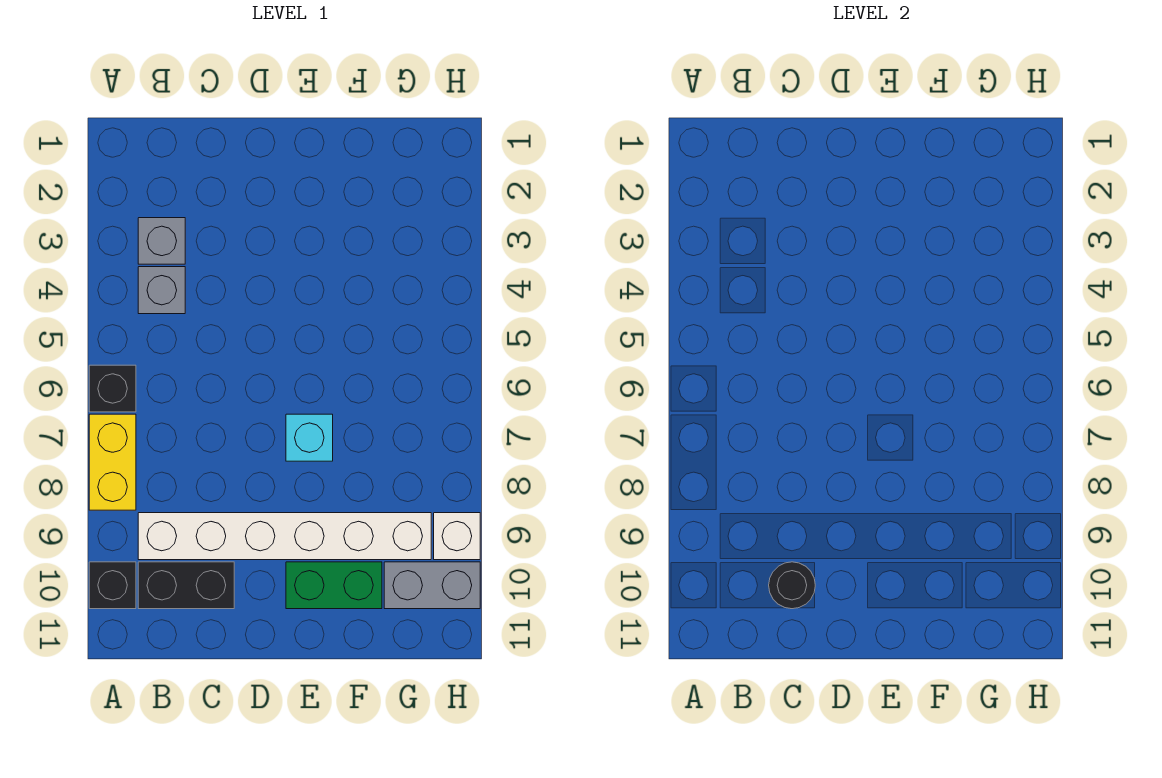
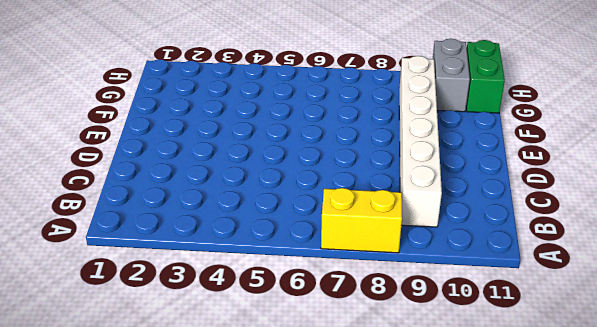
green 1x2 brick [466,40,505,113] -> green 1x2 brick moved to [286,562,382,609]
none -> black 1x1 brick [89,365,136,412]
none -> black 1x1 brick [89,562,136,609]
none -> grey 1x1 brick [138,218,185,264]

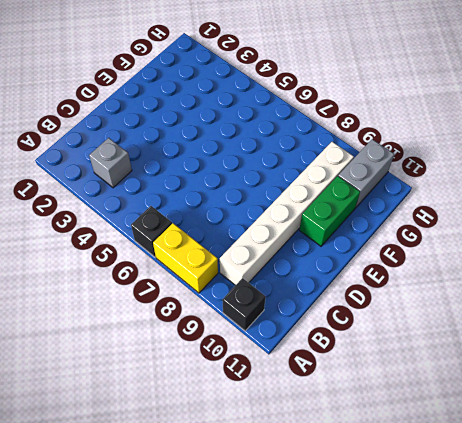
none -> grey 1x1 brick [138,267,185,314]
none -> black 1x2 brick [138,562,234,609]
none -> cyan 1x1 brick [286,414,333,461]

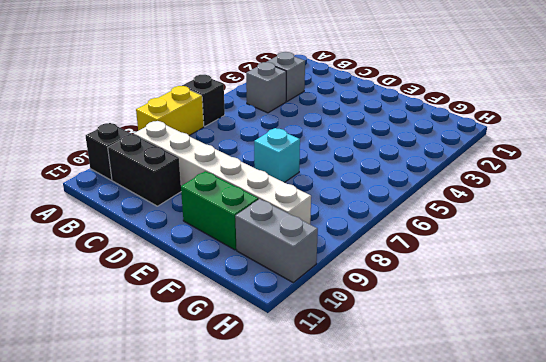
none -> white 1x1 brick [434,513,480,560]
none -> black 1x1 round brick [769,562,815,609]

